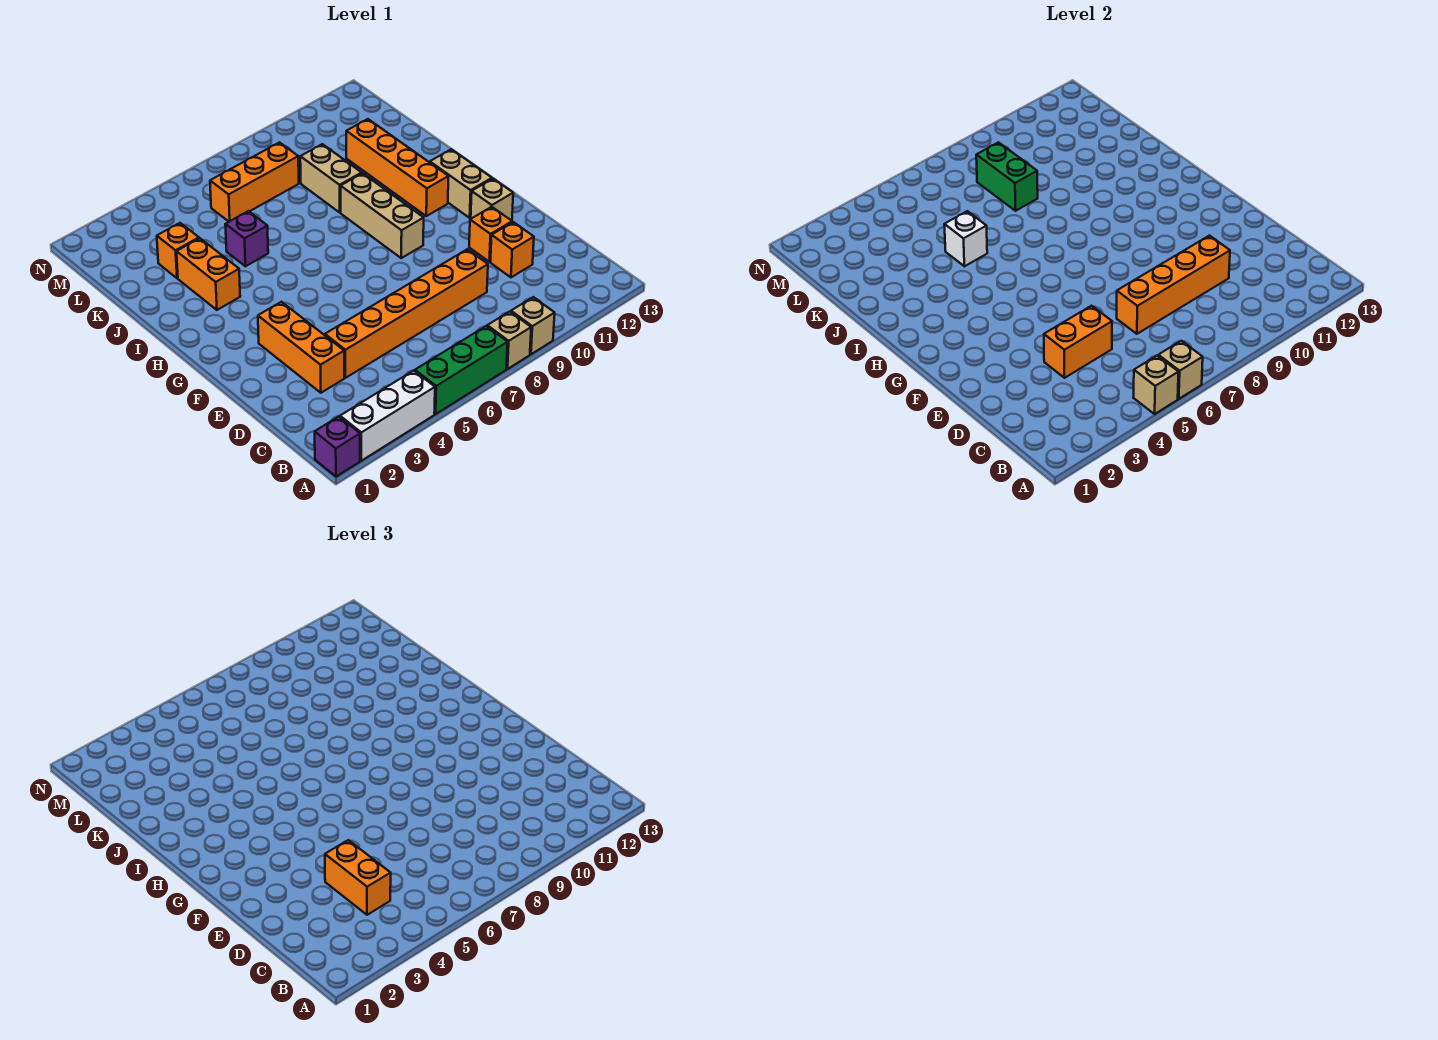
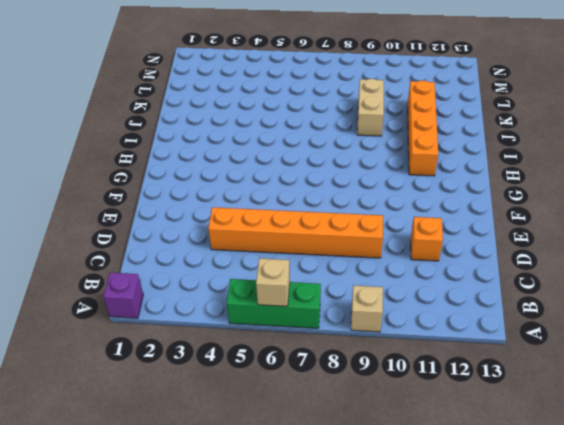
none -> white 1x3 brick [340,371,435,461]
none -> tan 1x1 brick [487,312,531,369]
none -> orange 1x3 brick [258,302,344,393]

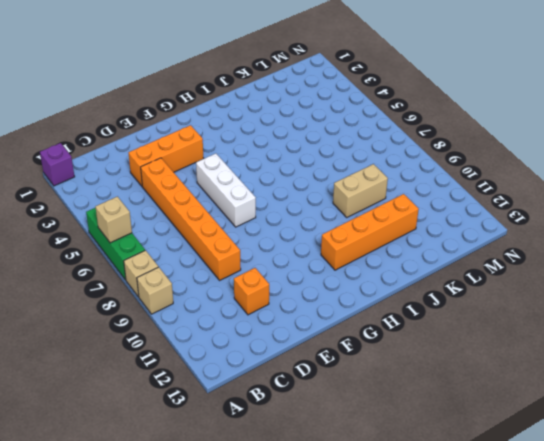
white 1x3 brick [196,154,256,227] -> white 1x3 brick moved to [340,371,435,461]
none -> orange 1x1 brick [469,207,512,262]
none -> tan 1x1 brick [471,179,513,221]
none -> tan 1x3 brick [341,173,424,258]

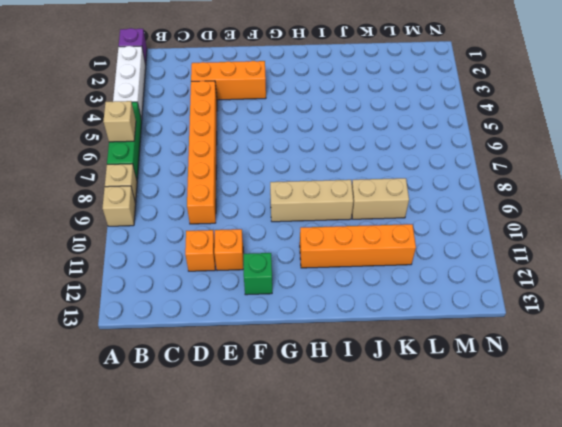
green 1x1 brick [244,253,272,295] -> tan 1x1 brick [471,179,513,221]
none -> tan 1x2 brick [430,149,492,218]
none -> orange 1x2 brick [177,238,240,310]
none -> purple 1x1 brick [225,211,268,266]

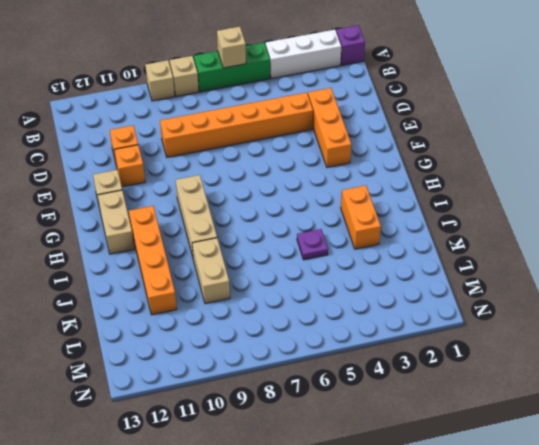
purple 1x1 plate [297,229,328,260] -> purple 1x1 brick [225,211,268,266]
none -> orange 1x1 brick [157,223,199,278]
none -> orange 1x3 brick [210,142,299,222]
none -> tan 1x1 brick [1133,356,1178,414]

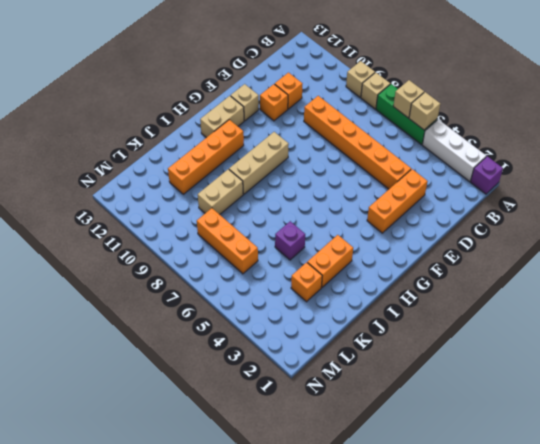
none -> orange 1x2 brick [1044,306,1112,378]
none -> orange 1x4 brick [1117,236,1230,334]
none -> white 1x1 brick [944,211,987,266]

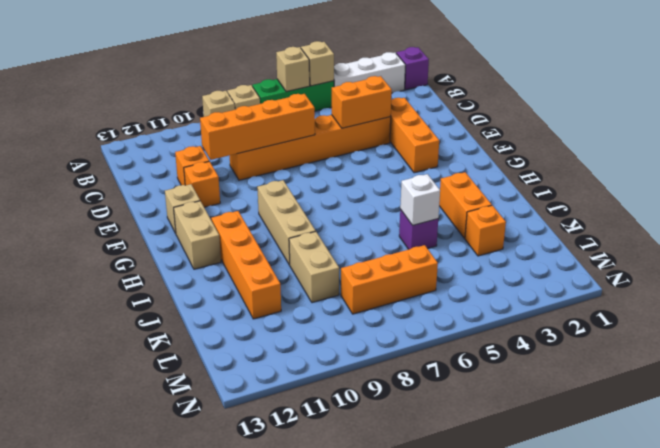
none -> green 1x2 brick [976,142,1038,211]
none -> orange 1x2 brick [325,840,391,915]

